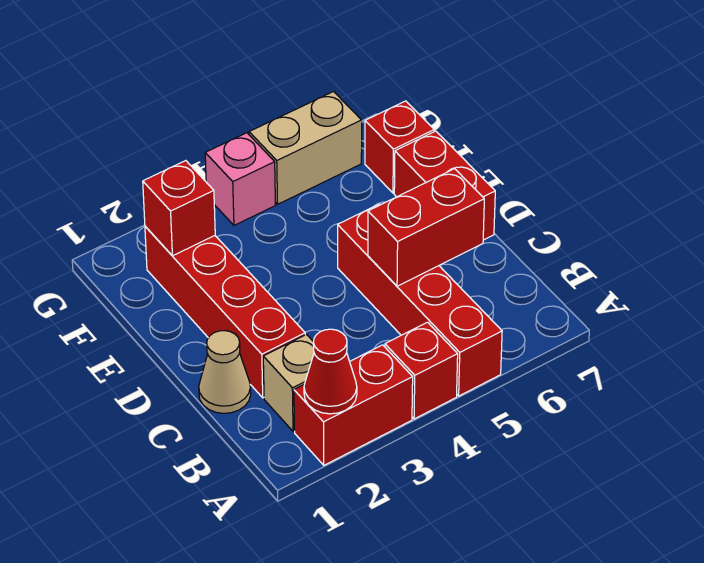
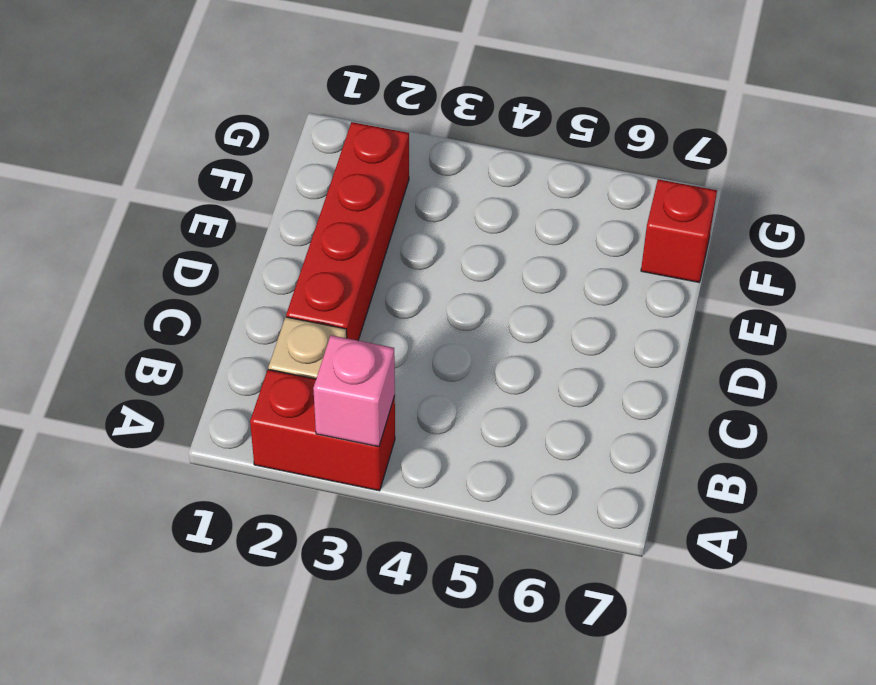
pink 1x1 brick [313,335,395,447] -> pink 1x1 brick moved to [205,133,275,225]
none -> red 1x1 brick [385,322,458,419]
none -> red 1x4 brick [338,204,502,396]
none -> tan 1x1 cone [199,331,251,413]

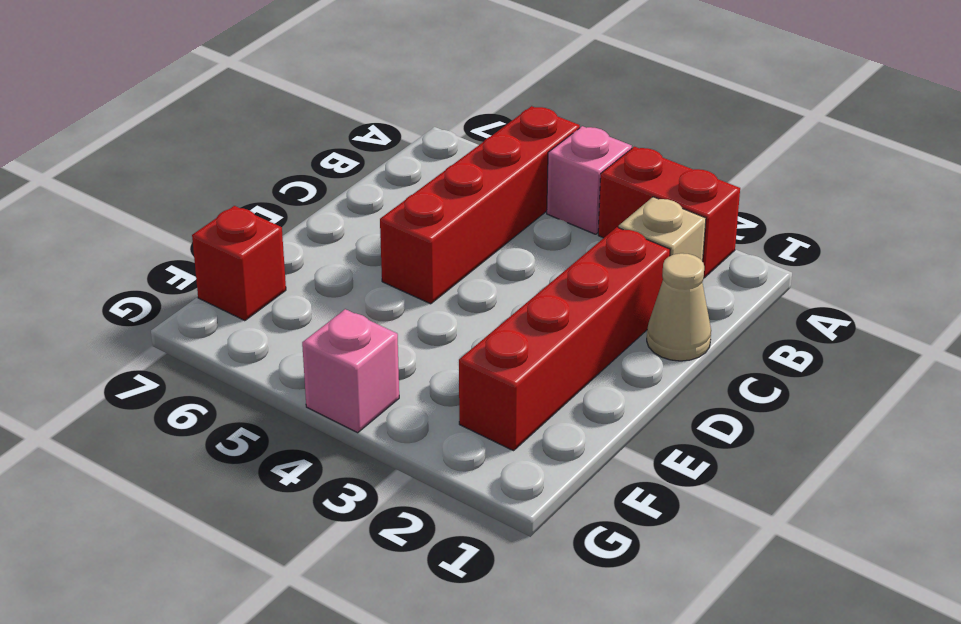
pink 1x1 brick [547,126,632,234] -> red 1x1 brick [385,322,458,419]
none -> red 1x2 brick [394,131,495,240]
none -> tan 1x2 brick [249,92,362,204]
none -> red 1x1 cone [304,329,357,414]

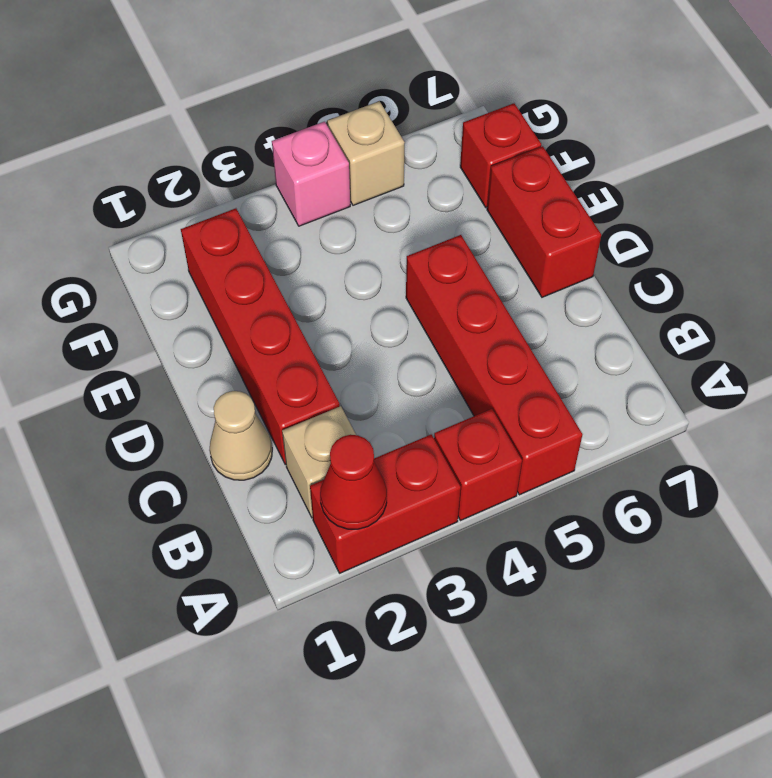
tan 1x1 brick [327,101,405,205] -> tan 1x2 brick [249,92,362,204]
none -> red 1x2 brick [368,169,484,286]
none -> red 1x1 brick [143,161,215,256]

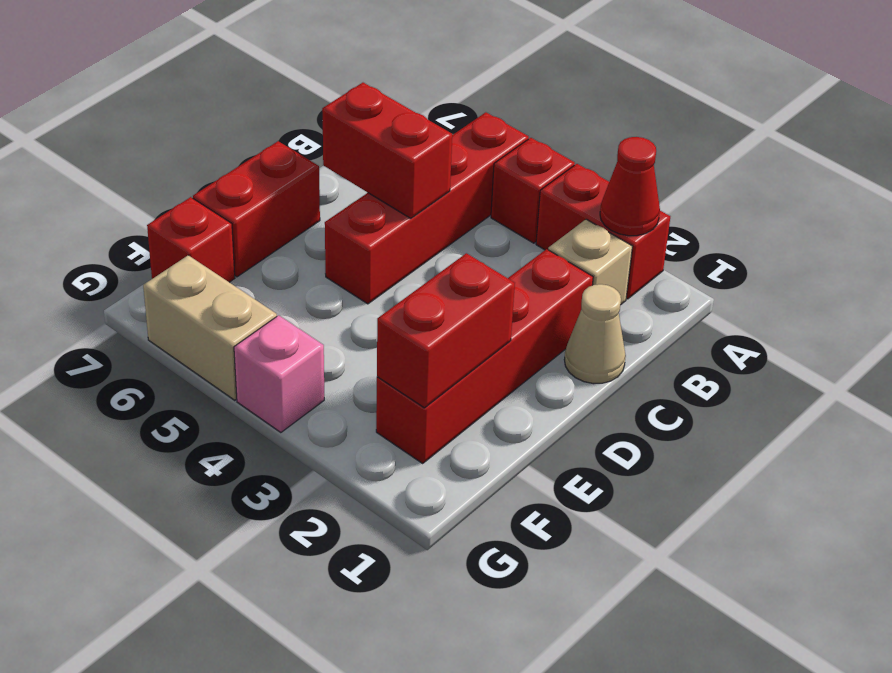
red 1x2 brick [377,253,515,408] -> red 1x1 brick [143,161,215,256]

